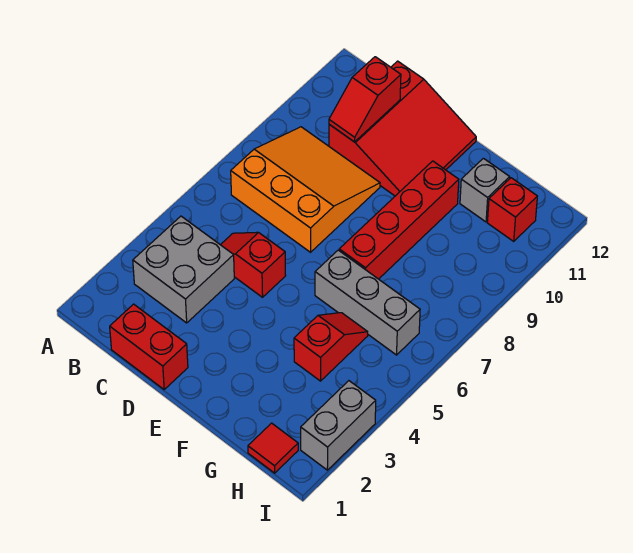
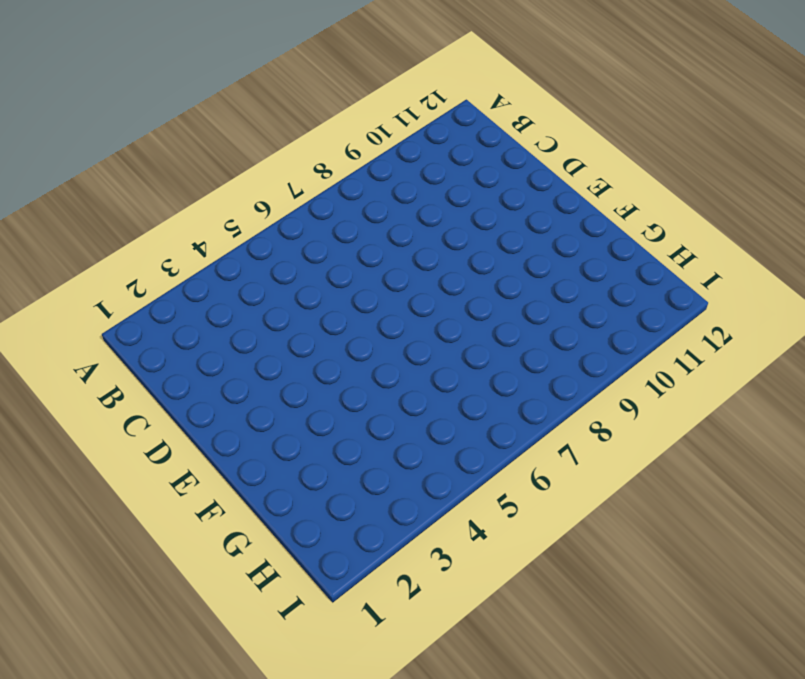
none -> grey 2x2 brick [133,216,234,323]
none -> orange 3x3 slope [231,127,380,252]
none -> red 1x2 brick [110,304,188,389]

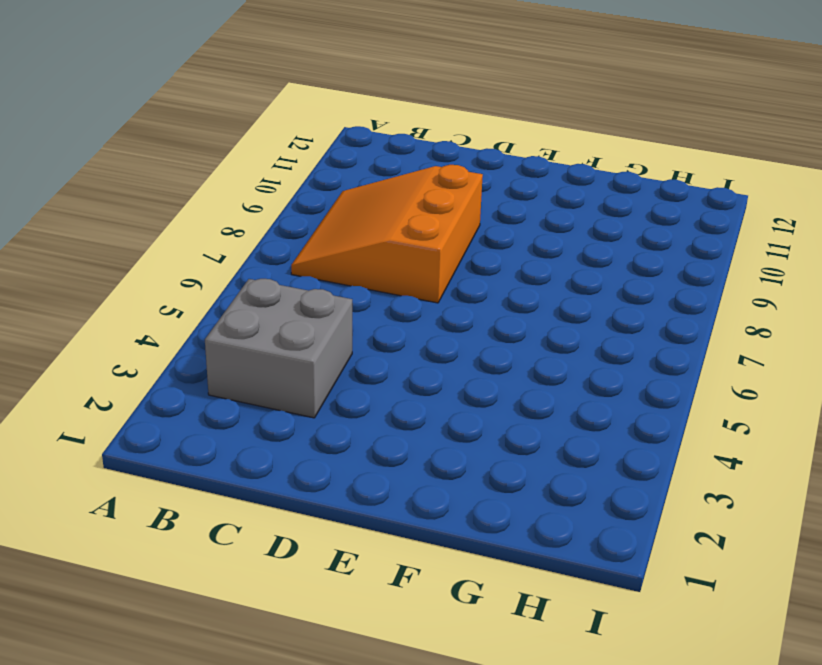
orange 3x3 slope [291,165,483,303] -> orange 3x3 slope turned to [231,127,380,252]
none -> red 1x2 brick [110,304,188,389]
none -> red 1x2 slope [221,232,286,297]
none -> red 3x3 slope [329,61,476,196]

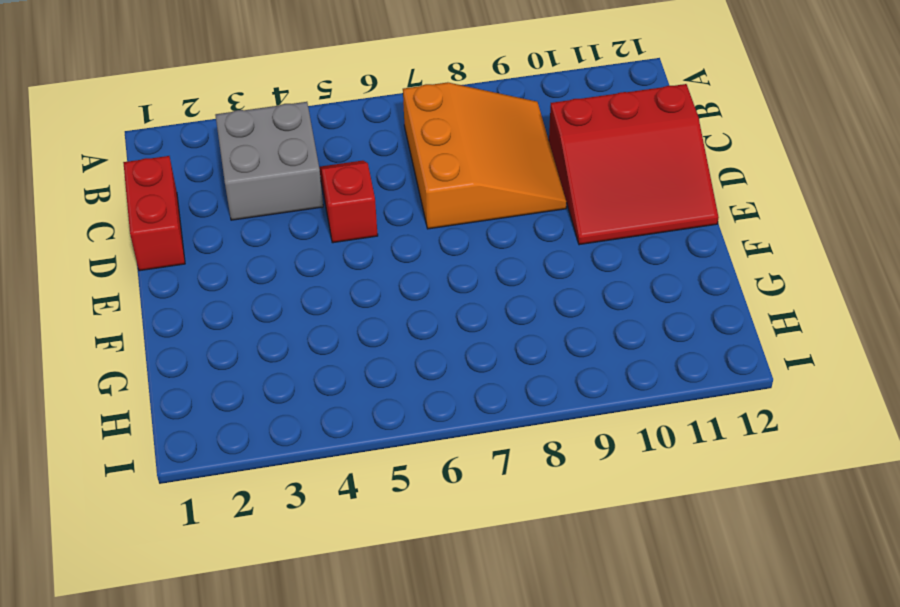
none -> grey 1x3 brick [315,250,420,355]
none -> red 1x4 brick [339,161,459,279]
none -> red 1x2 slope [294,313,368,381]

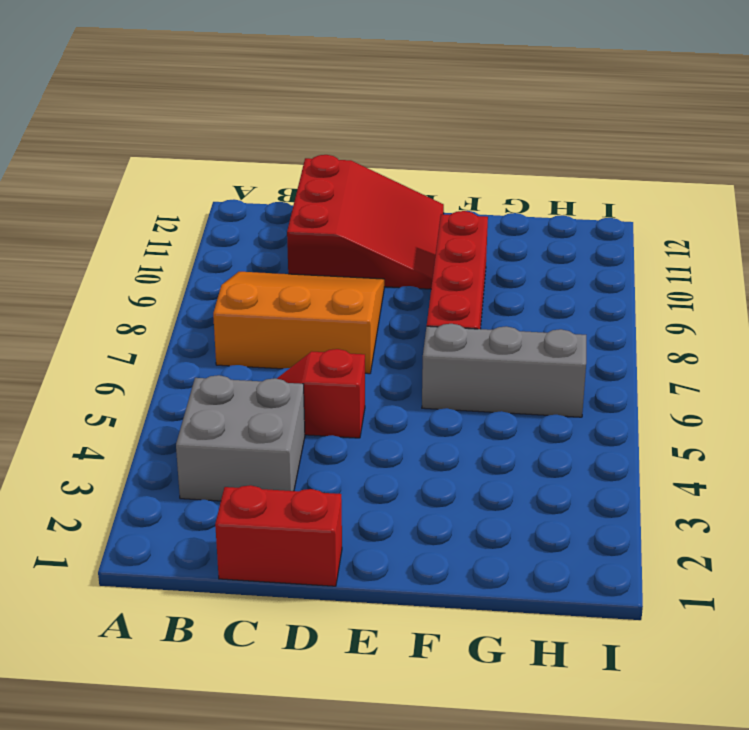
none -> red 1x2 slope [294,313,368,381]
none -> grey 1x1 brick [460,158,510,222]
none -> red 1x1 tile [248,423,298,473]

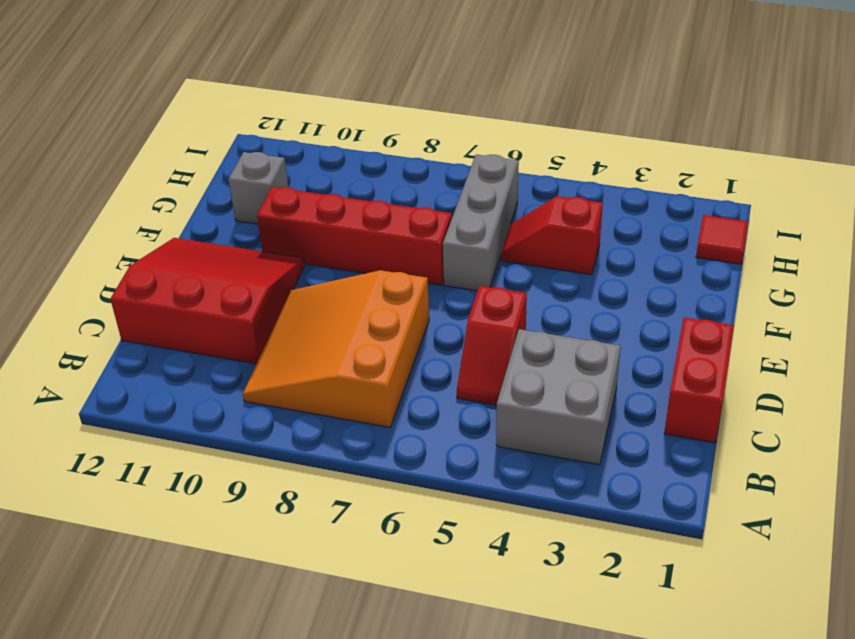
none -> red 1x1 brick [487,178,537,241]
none -> grey 1x2 brick [301,381,376,470]
none -> red 1x2 slope [329,57,401,142]

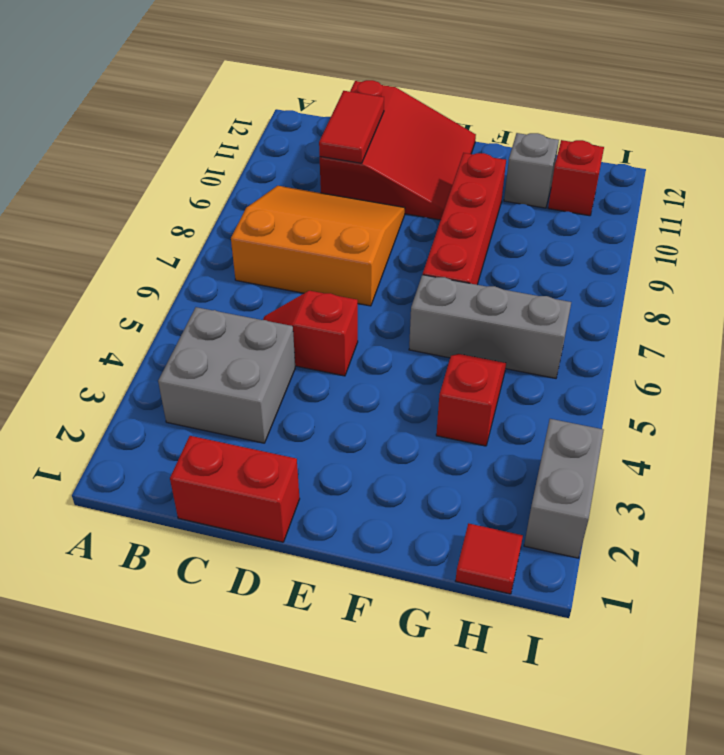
red 1x2 tile [319,91,384,163] -> red 1x2 slope [329,57,401,142]

